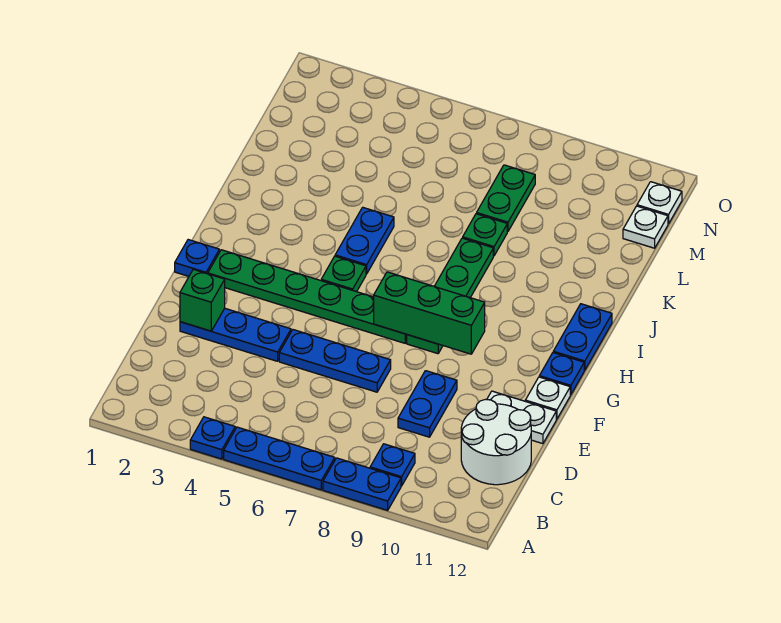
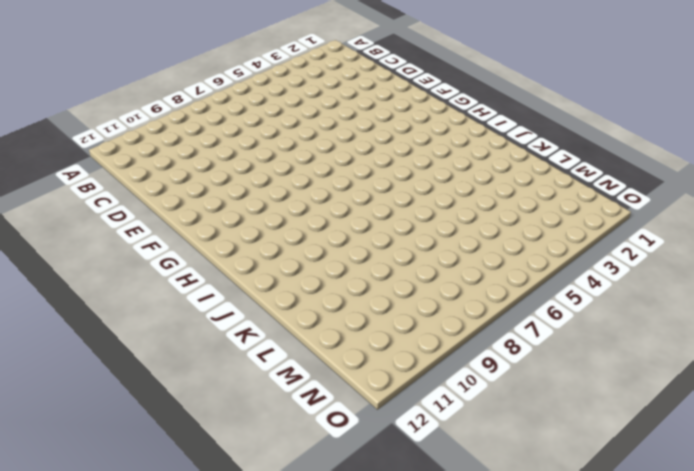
none -> blue 1x1 plate [190,417,235,459]
none -> blue 1x3 plate [224,427,335,490]
none -> blue 1x2 plate [323,458,401,510]

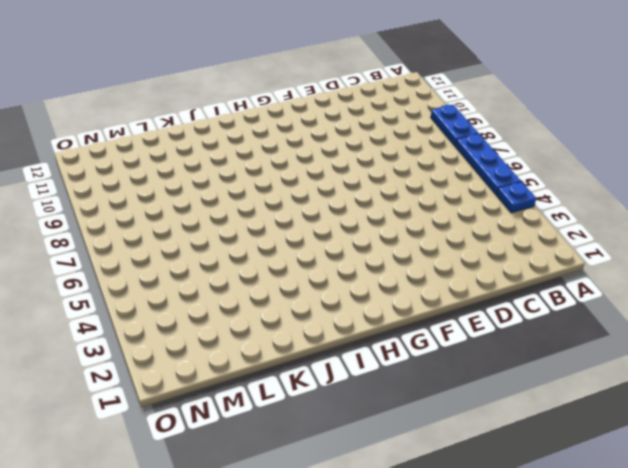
none -> blue 1x1 plate [370,444,415,486]
none -> white 2x2 round brick [461,399,531,485]
none -> blue 1x2 plate [398,371,457,437]

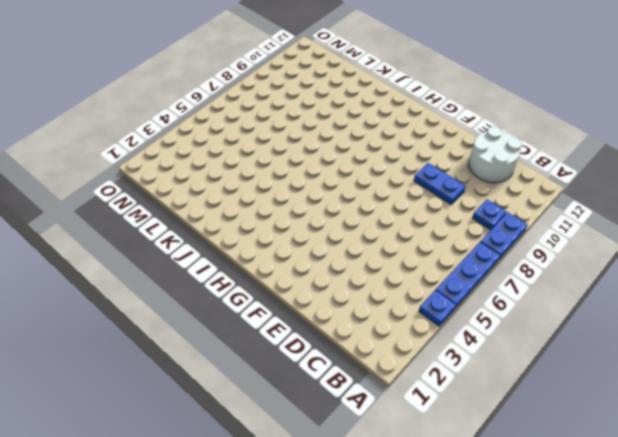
none -> blue 1x3 plate [180,308,291,361]
none -> blue 1x3 plate [279,330,391,392]
none -> white 1x2 plate [487,391,556,444]

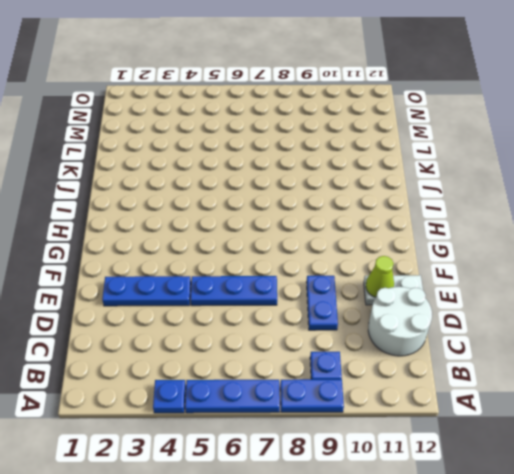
lime 1x1 cone [366,256,394,297] -> none
none -> white 1x1 plate [525,377,570,419]
none -> blue 1x1 plate [175,240,219,276]
none -> green 1x6 plate [208,250,407,343]

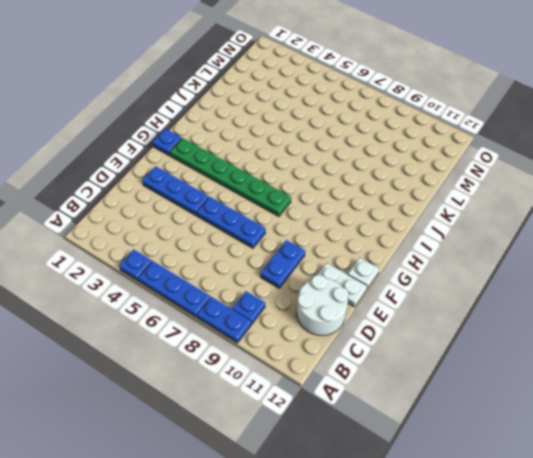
none -> green 1x4 plate [407,238,493,354]
none -> blue 1x1 plate [539,353,584,395]
none -> green 1x1 plate [321,256,366,292]

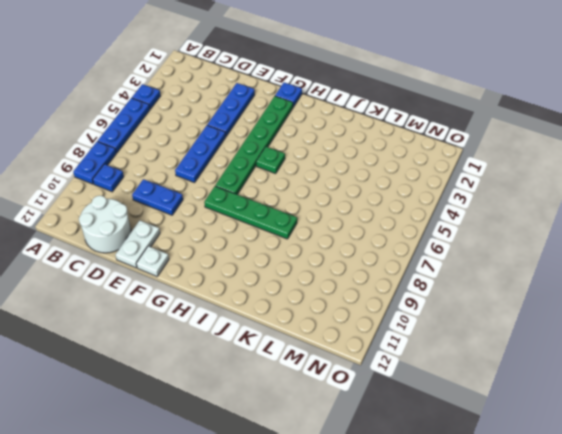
none -> blue 1x1 plate [539,353,584,395]
none -> blue 1x2 plate [553,304,612,370]
none -> blue 1x2 plate [335,207,394,274]

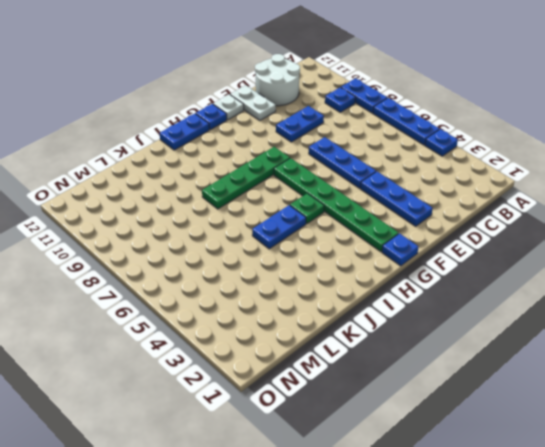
none -> green 1x1 plate [463,214,507,256]
none -> green 1x2 plate [477,165,535,232]
none -> white 1x1 plate [623,206,668,248]

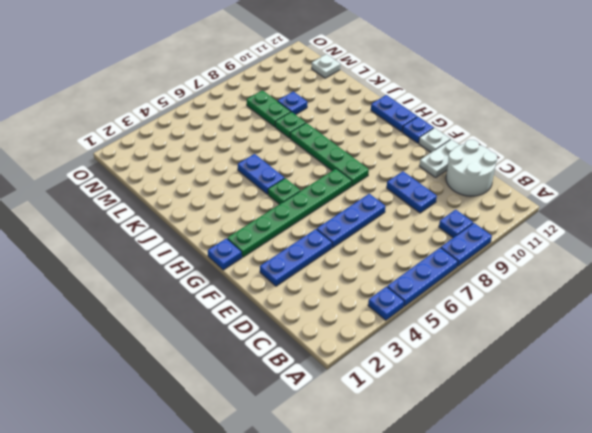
blue 1x1 plate [278,92,307,115] -> none
none -> white 1x1 plate [637,182,682,224]
none -> green 1x1 brick [180,269,225,331]
none -> green 1x3 brick [374,272,485,354]

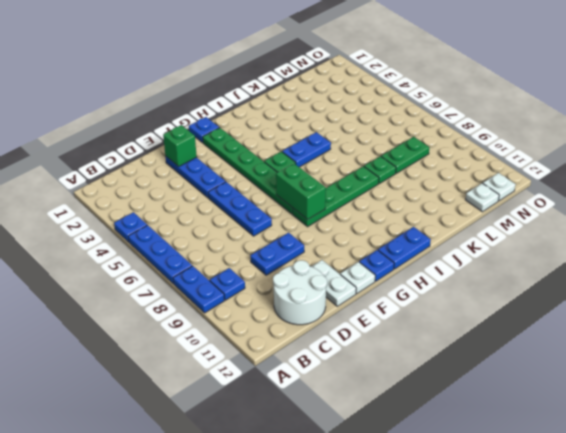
green 1x2 brick [276,163,326,220] -> green 1x3 brick [374,272,485,354]

